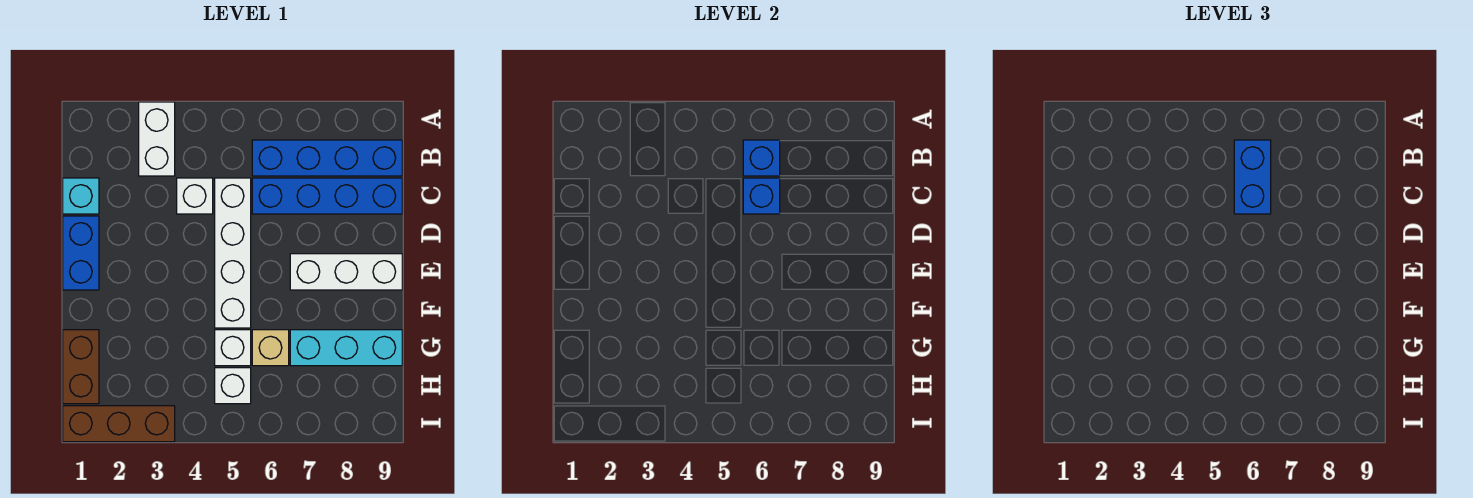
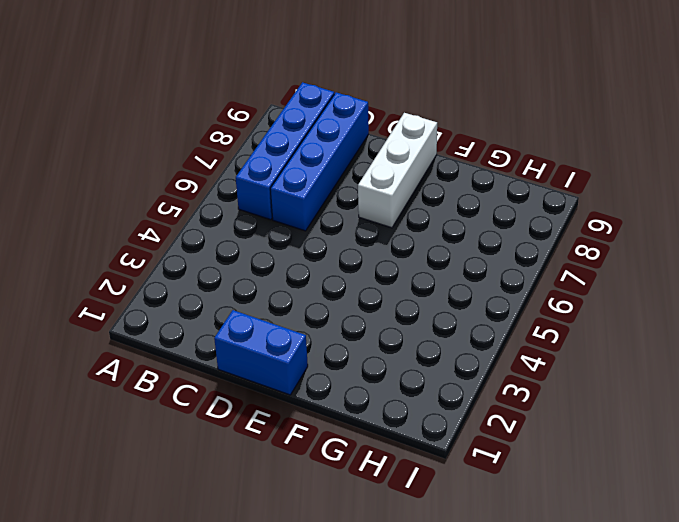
none -> white 1x2 brick [139,102,175,176]
none -> cyan 1x1 brick [63,178,99,214]
none -> white 1x1 brick [177,178,213,214]

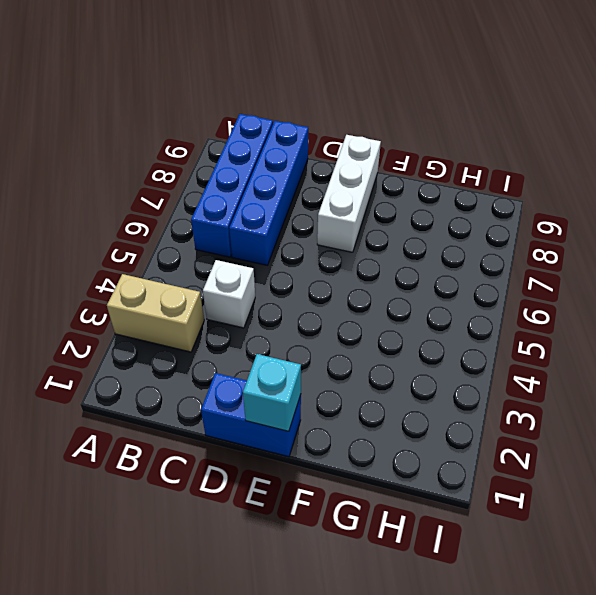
tan 1x2 brick [107,274,204,352] -> white 1x2 brick [139,102,175,176]
cyan 1x1 brick [243,354,301,431] -> cyan 1x1 brick moved to [63,178,99,214]
none -> white 1x4 brick [215,178,251,328]
none -> brown 1x2 brick [63,330,99,404]
none -> white 1x1 brick [215,330,251,366]

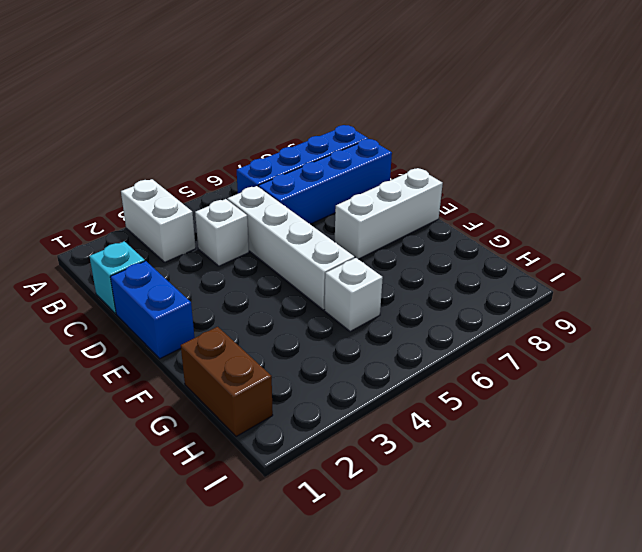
none -> tan 1x1 brick [252,330,289,366]
none -> cyan 1x3 brick [290,330,402,366]
none -> white 1x1 brick [215,368,251,404]

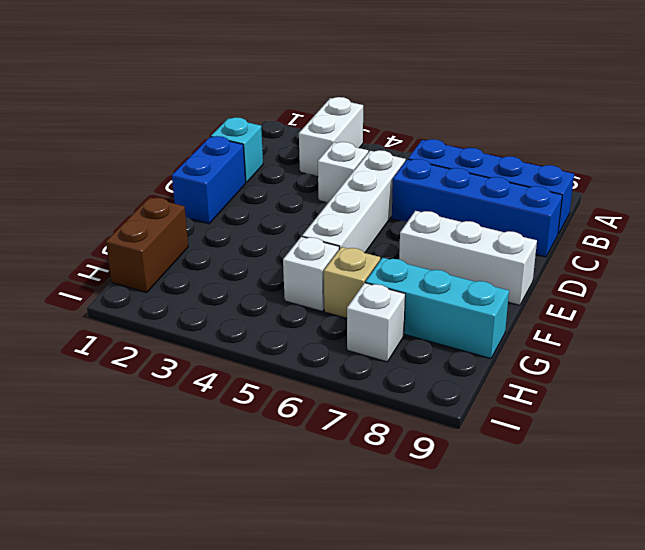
white 1x1 brick [347,283,405,362] -> white 1x1 brick moved to [215,368,251,404]
none -> brown 1x3 brick [63,406,175,442]
none -> blue 1x1 brick [743,140,780,176]
none -> blue 1x1 brick [743,178,780,214]

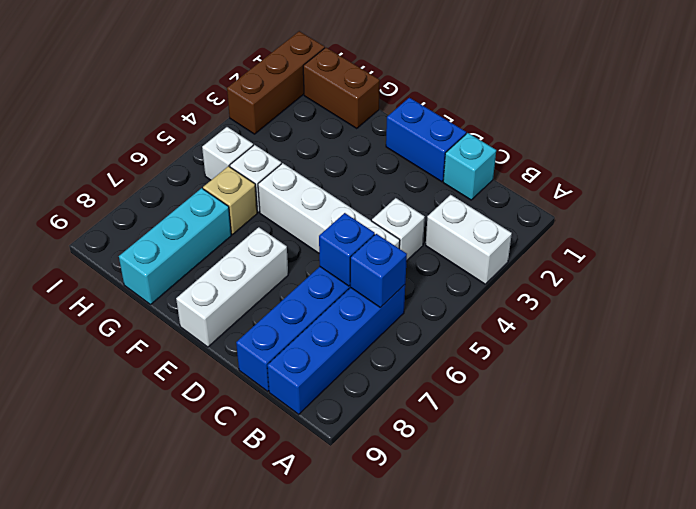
none -> blue 1x2 brick [1234,140,1271,214]

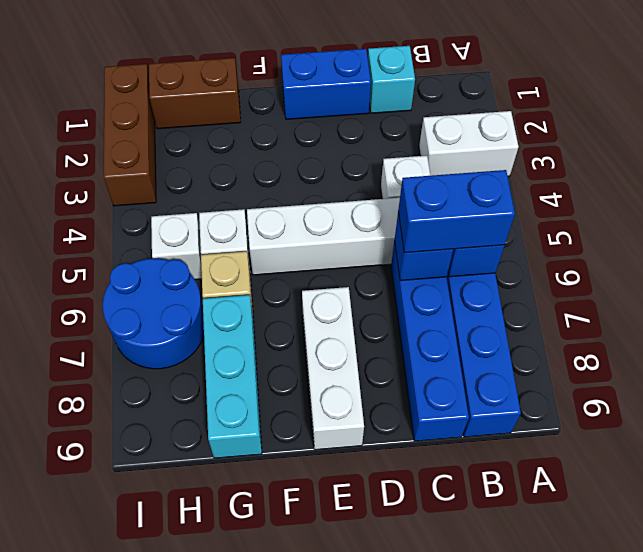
blue 2x2 round brick [103,259,204,369] -> none

